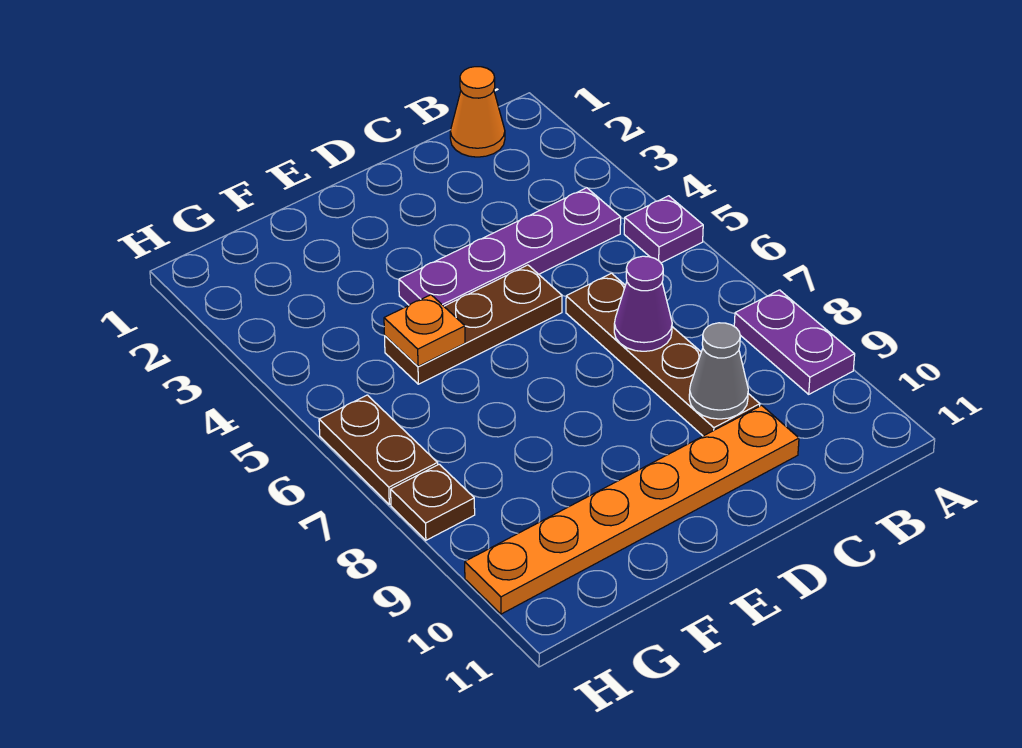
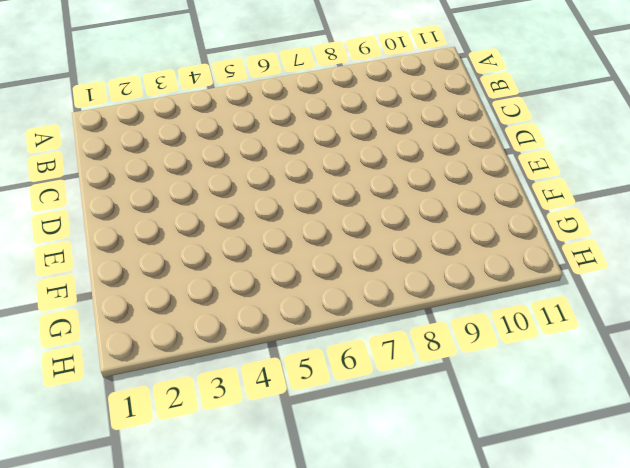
none -> purple 1x1 plate [624,196,703,263]
none -> purple 1x2 plate [734,290,855,394]
none -> orange 1x1 cone [450,67,505,157]

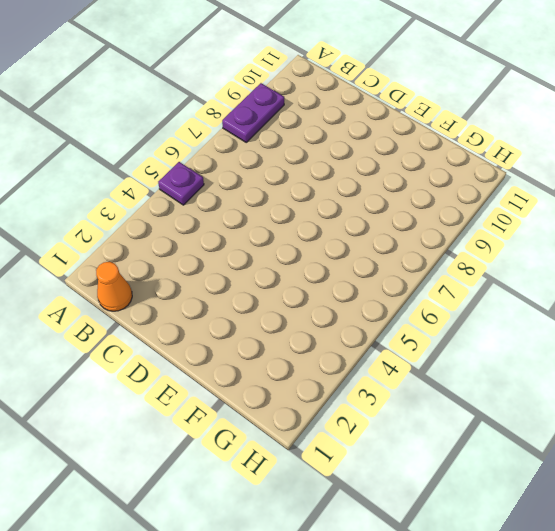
none -> purple 1x4 plate [399,188,621,306]
none -> brown 1x4 plate [566,273,760,436]
none -> orange 1x6 plate [465,405,799,614]

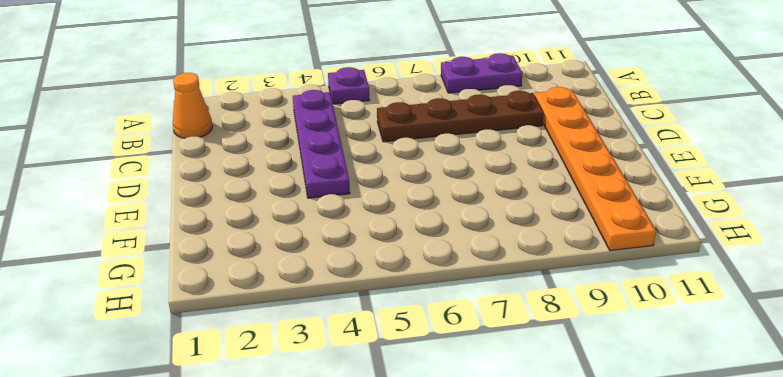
none -> brown 1x3 plate [385,265,562,384]
none -> brown 1x2 plate [319,395,438,504]
none -> brown 1x1 plate [391,464,475,540]

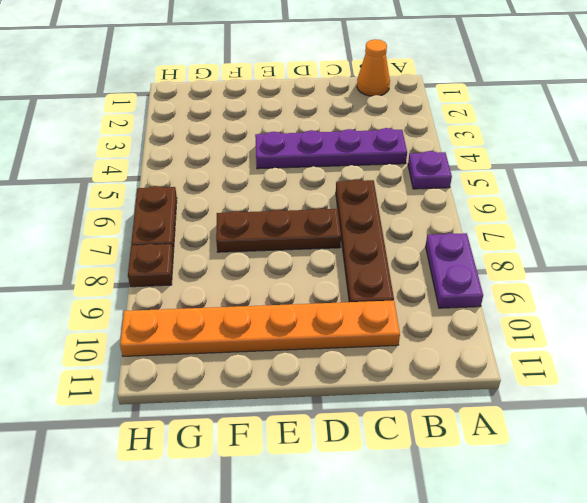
brown 1x3 plate [216,208,341,252] -> brown 1x3 plate moved to [385,265,562,384]
none -> purple 1x1 cone [614,256,672,351]
none -> grey 1x1 cone [689,323,748,419]
none -> orange 1x1 plate [384,295,465,366]

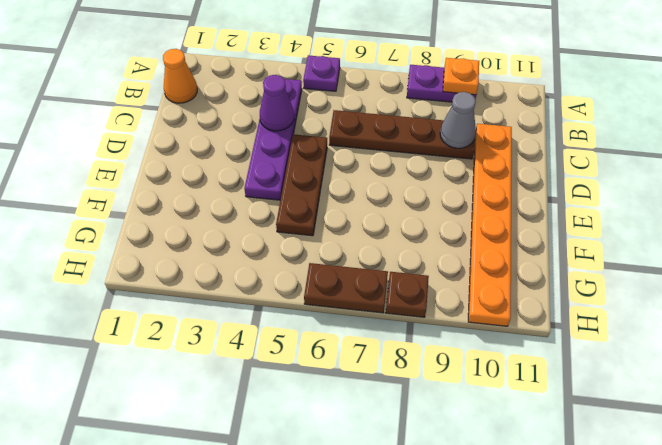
orange 1x1 plate [443,58,479,95] -> orange 1x1 plate moved to [384,295,465,366]
purple 1x1 cone [260,75,294,131] -> purple 1x1 cone moved to [614,256,672,351]

